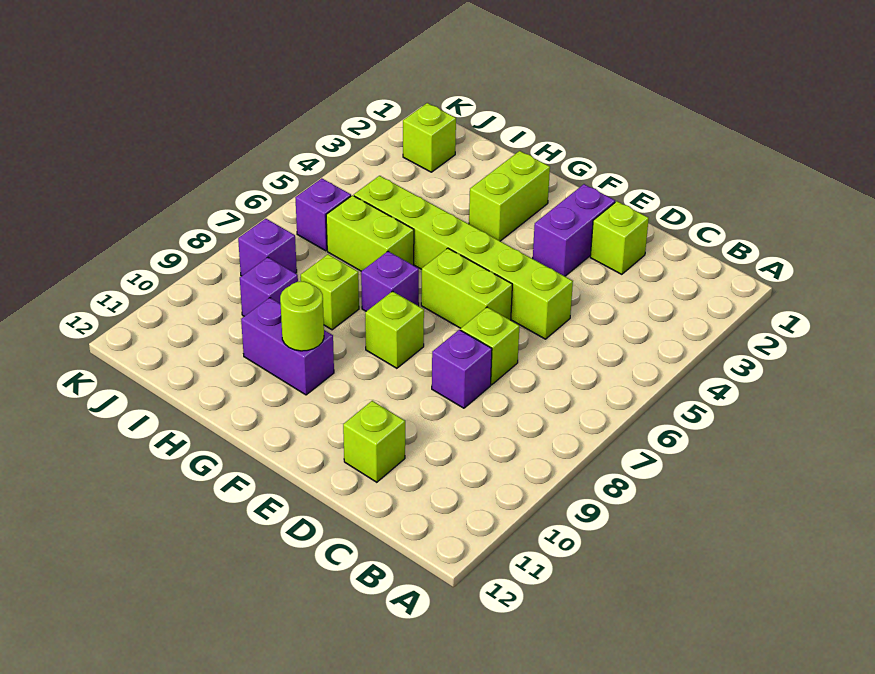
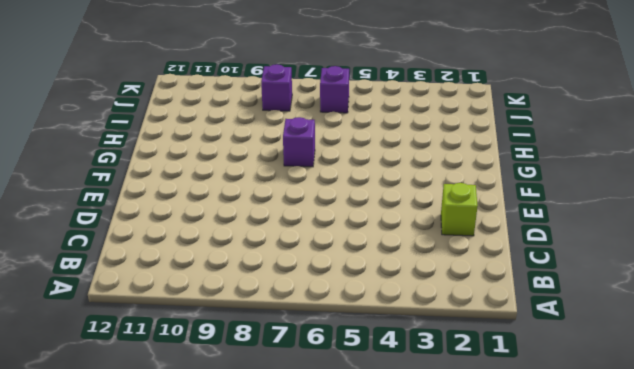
none -> lime 1x6 brick [354,176,573,339]
none -> lime 1x1 brick [461,307,519,385]
none -> purple 1x1 brick [432,330,492,408]

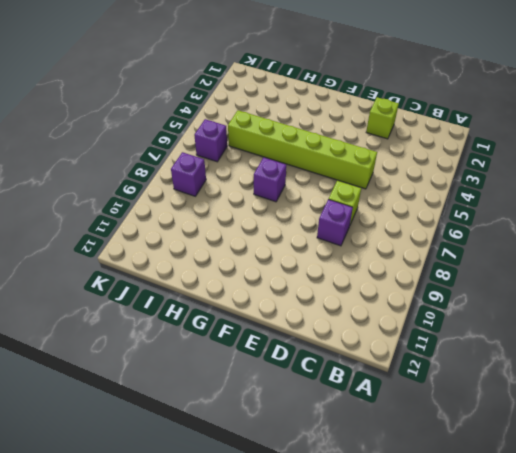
none -> lime 1x1 brick [343,401,405,482]
none -> purple 1x2 brick [533,184,615,276]
none -> lime 1x2 brick [421,248,512,328]

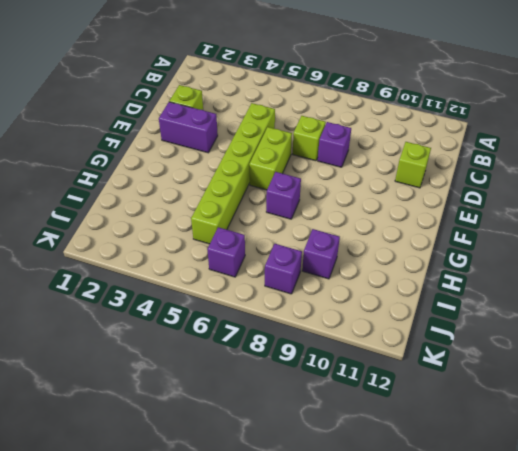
none -> lime 1x1 brick [365,291,424,368]
none -> lime 1x2 brick [469,151,550,241]
none -> purple 1x2 brick [241,298,334,395]

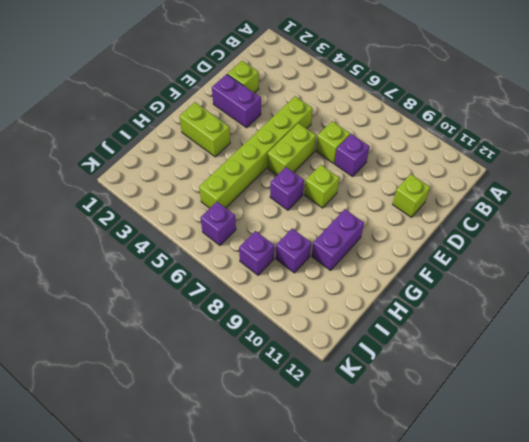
none -> lime 1x2 brick [326,195,414,271]
none -> lime 1x1 brick [301,254,359,330]
none -> lime 1x1 brick [403,103,456,172]

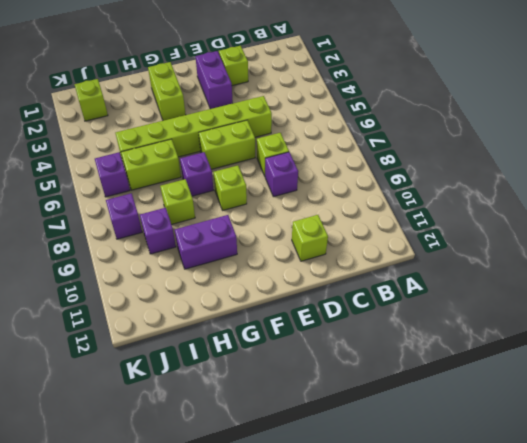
none -> lime 1x1 round brick [280,282,324,351]

